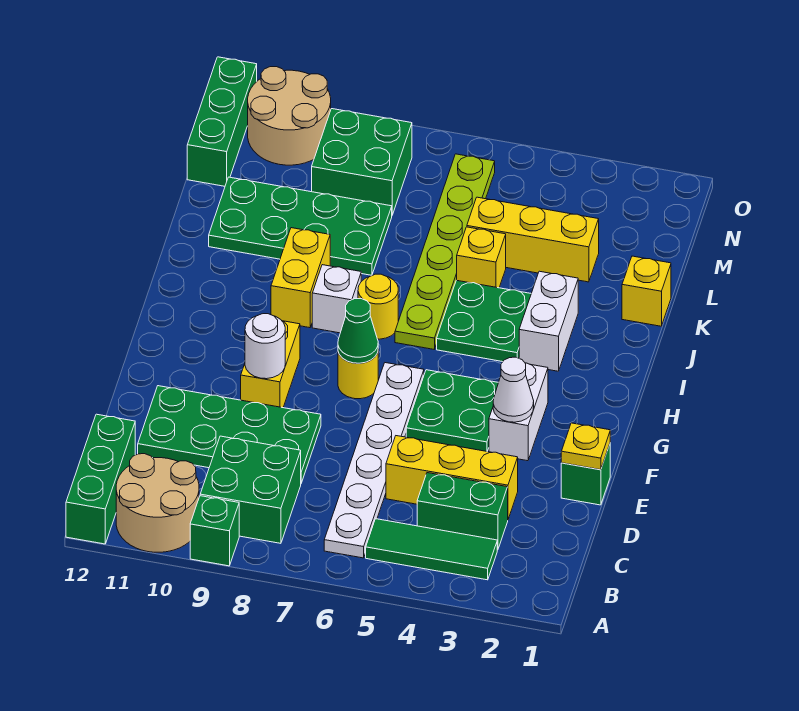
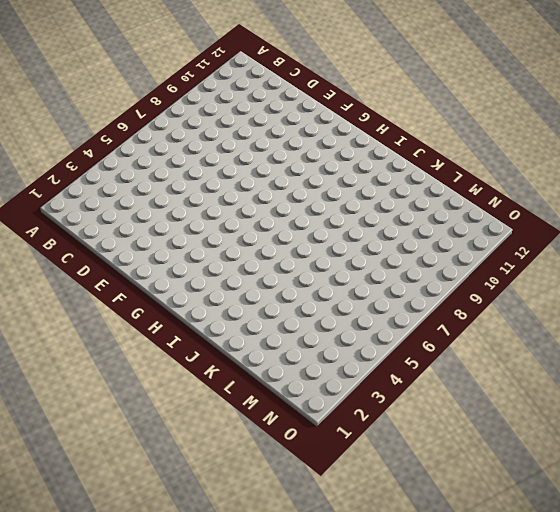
none -> green 1x1 brick [190,496,239,566]
none -> tan 2x2 round brick [116,454,199,552]
none -> green 1x3 brick [66,414,135,544]
none -> green 1x3 tile [366,519,497,580]

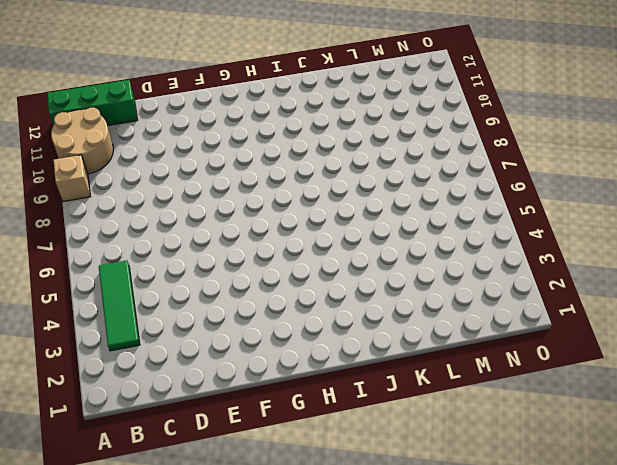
tan 1x1 brick [53,155,90,202] -> green 1x1 brick [190,496,239,566]
none -> white 1x6 plate [324,363,424,558]
none -> green 2x2 brick [200,436,301,543]
none -> green 1x2 brick [417,473,508,550]
none -> yellow 1x3 brick [386,436,518,519]

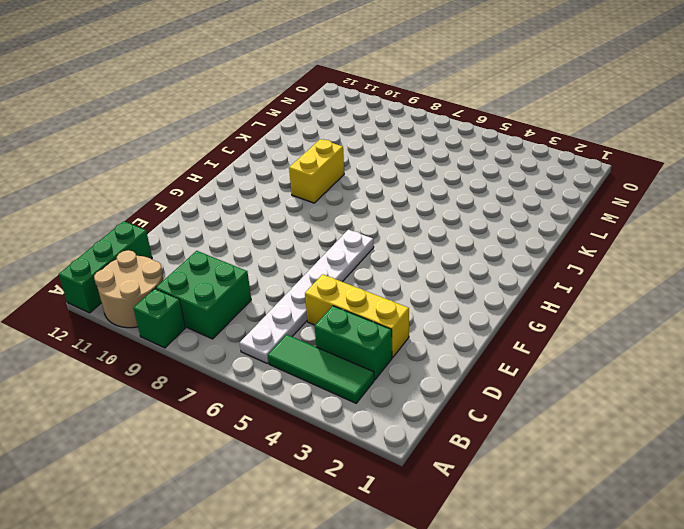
none -> green 2x4 plate [138,386,321,483]
none -> green 1x1 brick [561,444,610,505]
none -> white 1x2 brick [489,363,548,461]
none -> green 2x2 plate [406,370,498,452]

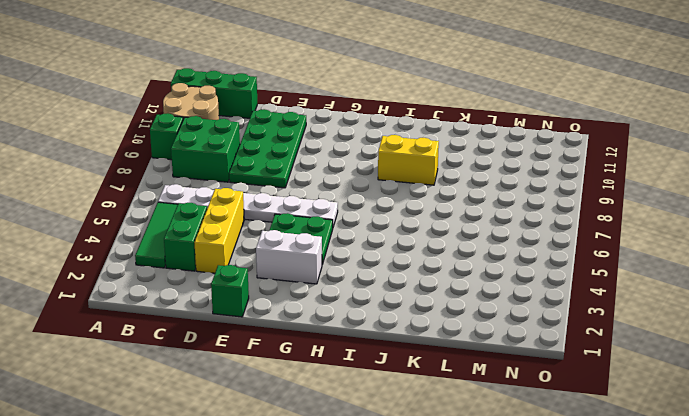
none -> yellow 1x2 brick [241,321,300,408]
none -> yellow 1x1 round brick [338,352,378,399]
none -> white 1x2 brick [519,271,578,371]
none -> green 2x2 plate [437,280,531,362]

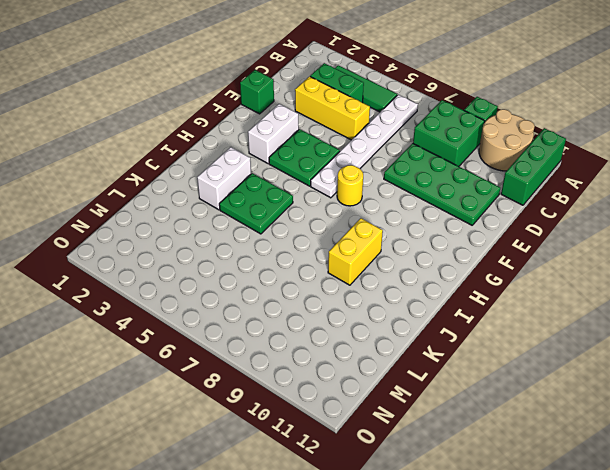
none -> yellow 1x2 brick [241,321,300,408]
none -> lime 1x6 plate [395,154,495,349]
none -> yellow 1x1 round brick [358,274,398,339]
none -> white 1x1 brick [312,265,361,333]

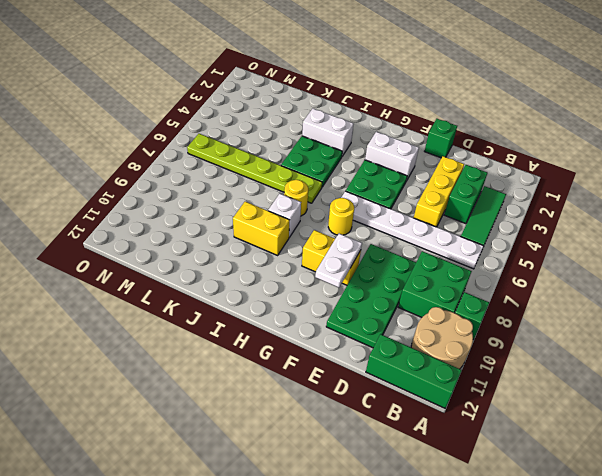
white 1x2 plate [315,234,362,288] -> white 1x1 round brick [245,314,285,379]
none -> yellow 1x1 brick [622,256,671,326]
none -> yellow 1x1 brick [457,227,506,288]
none -> green 2x4 plate [209,177,392,275]
none -> yellow 1x3 brick [467,197,599,282]

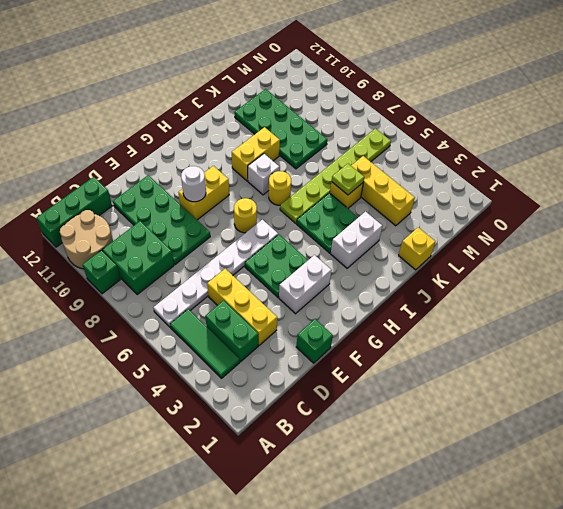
lime 1x1 plate [332,164,364,195] -> none
none -> green 2x2 brick [312,109,412,215]
none -> green 1x3 brick [187,57,257,186]
none -> tan 2x2 round brick [248,67,331,165]
none -> yellow 1x1 plate [561,423,610,470]

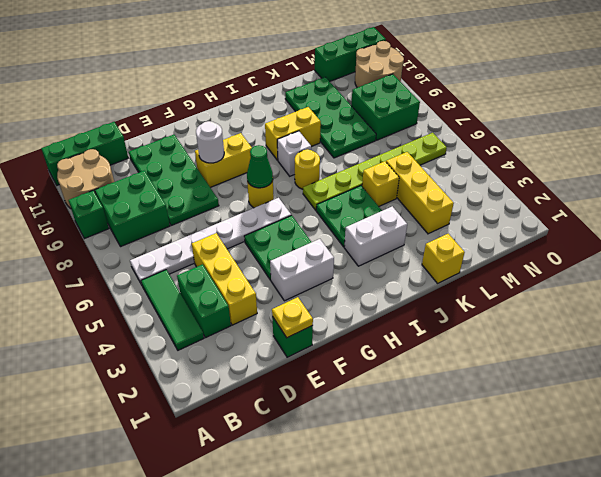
none -> white 1x1 cone [493,357,534,422]

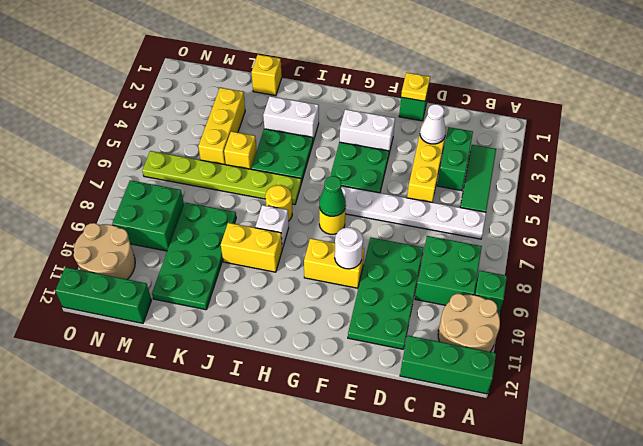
white 1x1 cone [420,104,446,144] -> white 1x1 cone moved to [493,357,534,422]

